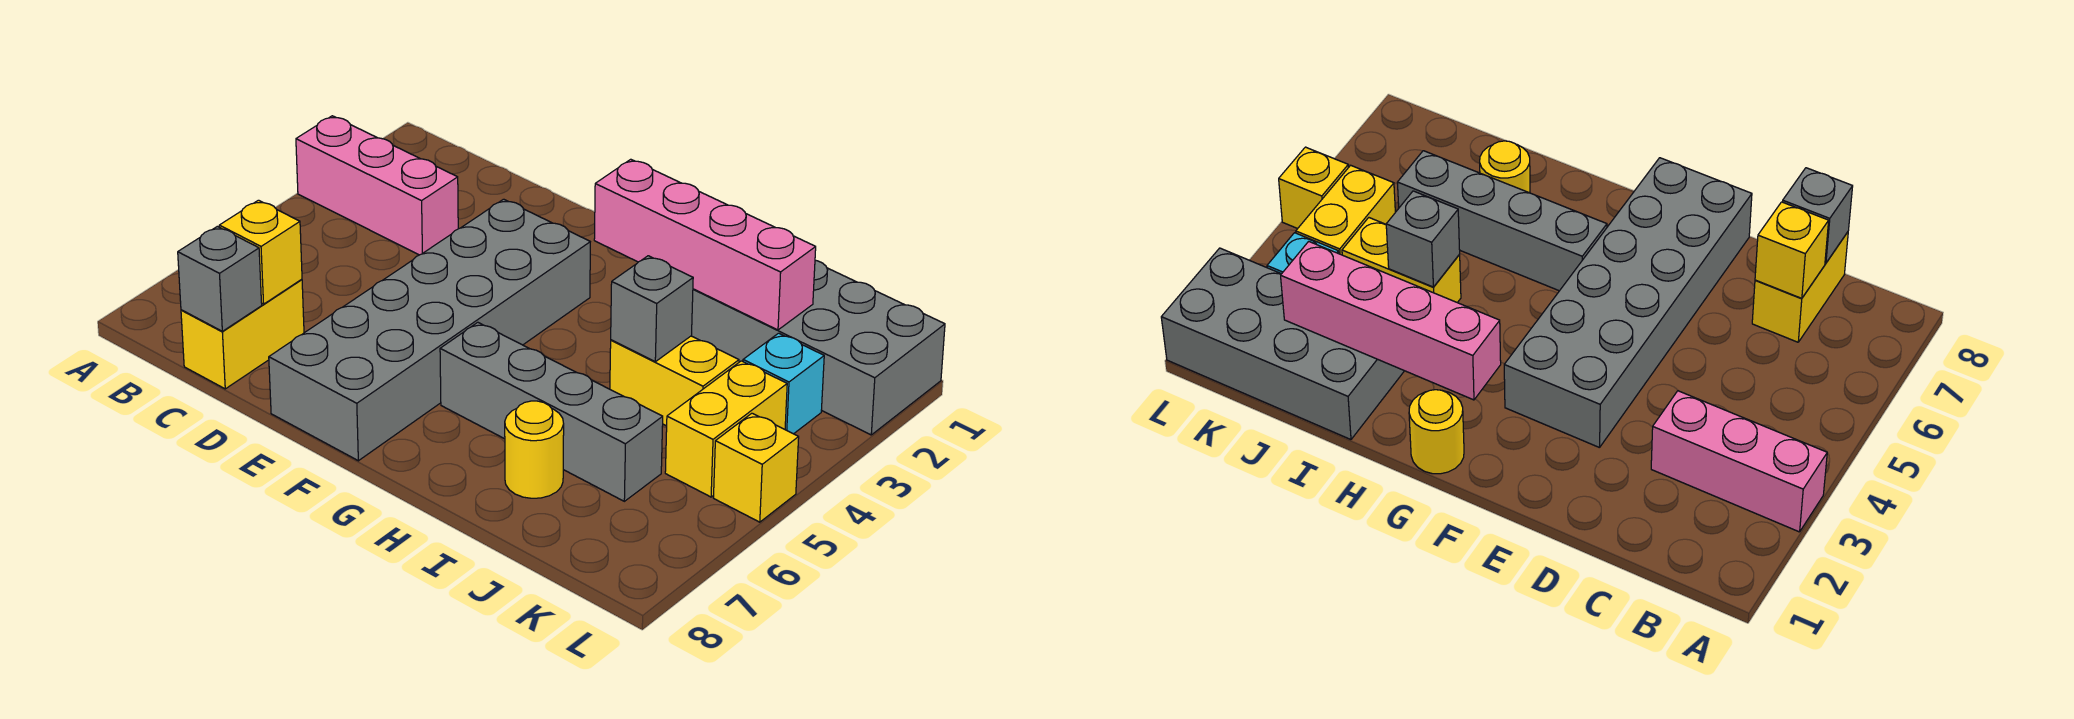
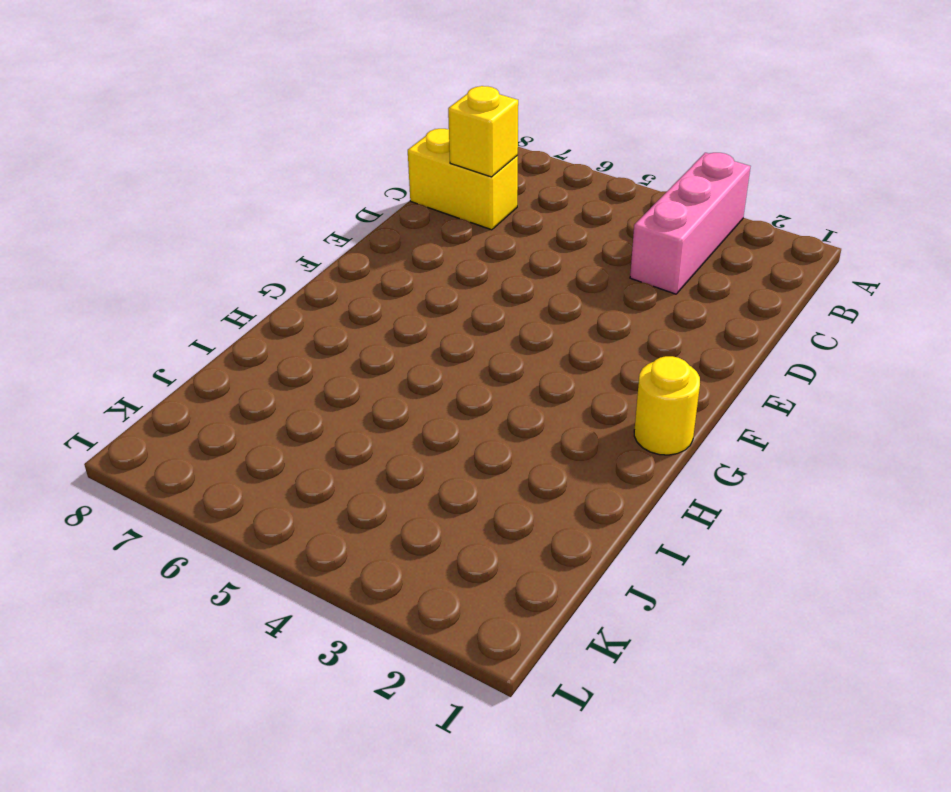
none -> grey 2x6 brick [269,199,590,461]
none -> grey 1x4 brick [440,322,663,501]
none -> grey 2x4 brick [692,260,945,435]

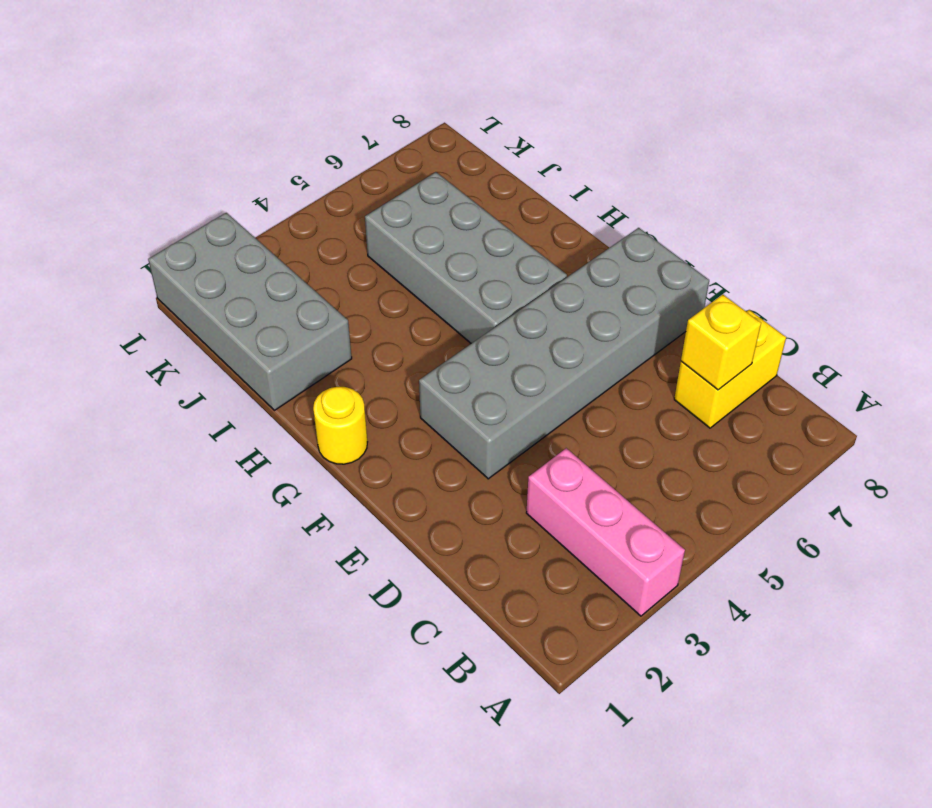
grey 2x4 brick [365,172,567,344] -> grey 1x4 brick [440,322,663,501]
none -> yellow 1x2 brick [610,336,739,426]
none -> yellow 1x1 round brick [505,401,564,498]
none -> cyan 1x1 brick [743,333,824,434]

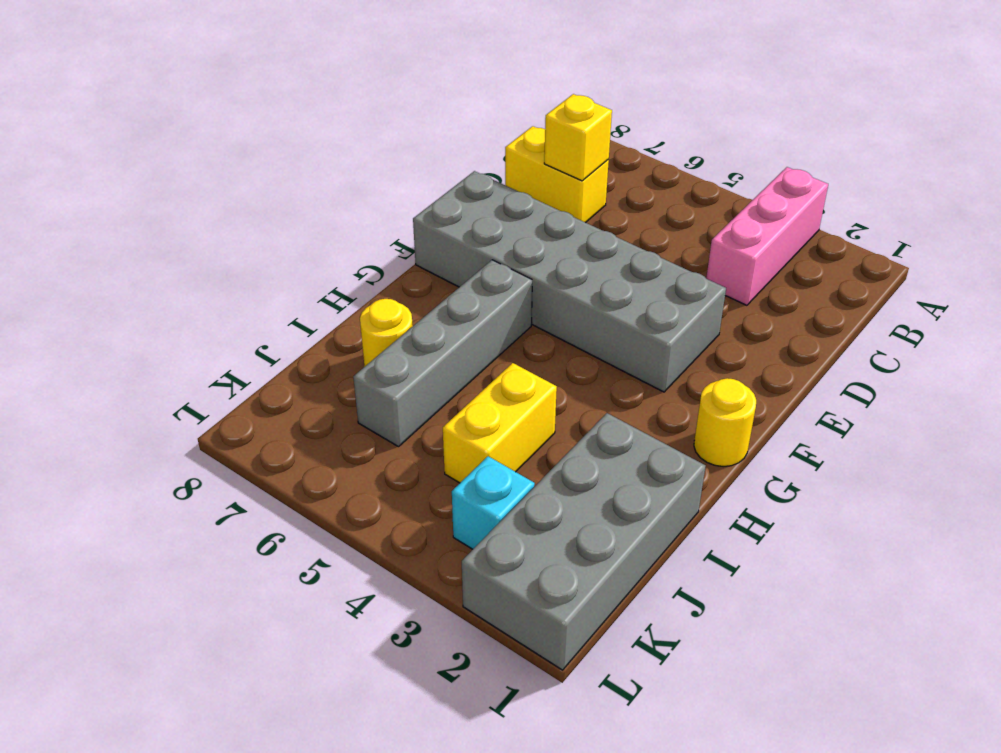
none -> yellow 1x2 brick [665,361,787,497]
none -> yellow 1x1 brick [713,413,799,522]
none -> grey 1x1 brick [178,226,262,331]

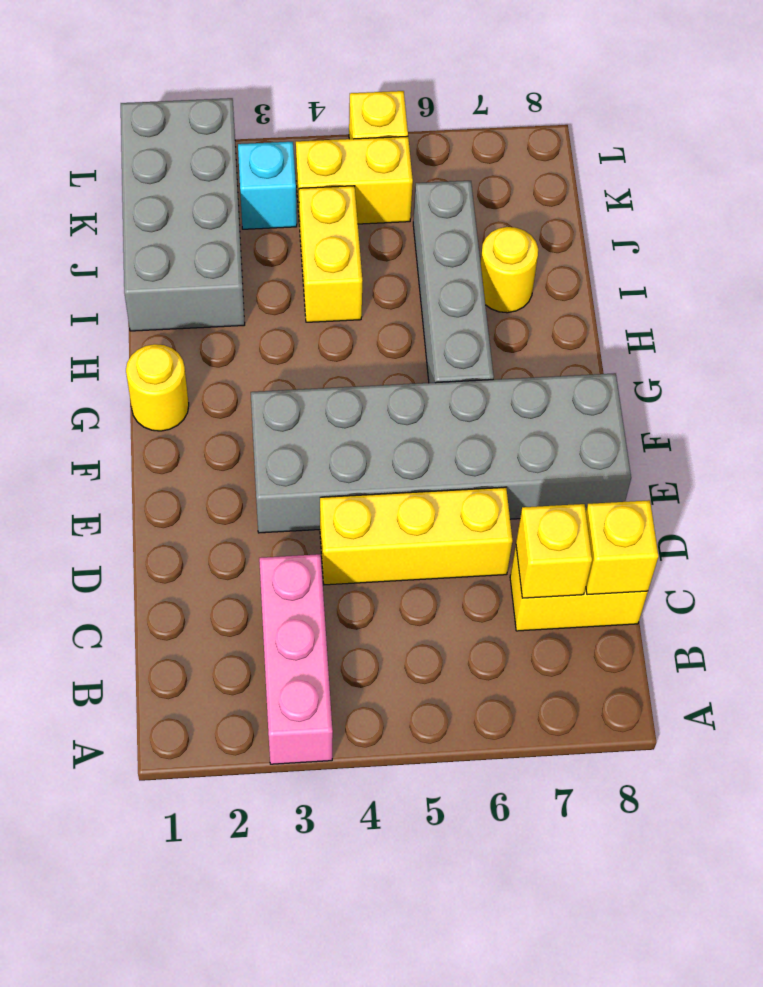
yellow 1x1 brick [586,500,658,595] -> grey 1x1 brick [178,226,262,331]
yellow 1x3 brick [320,487,512,585] -> none
none -> pink 1x4 brick [594,159,816,330]
none -> grey 1x1 brick [611,256,693,362]

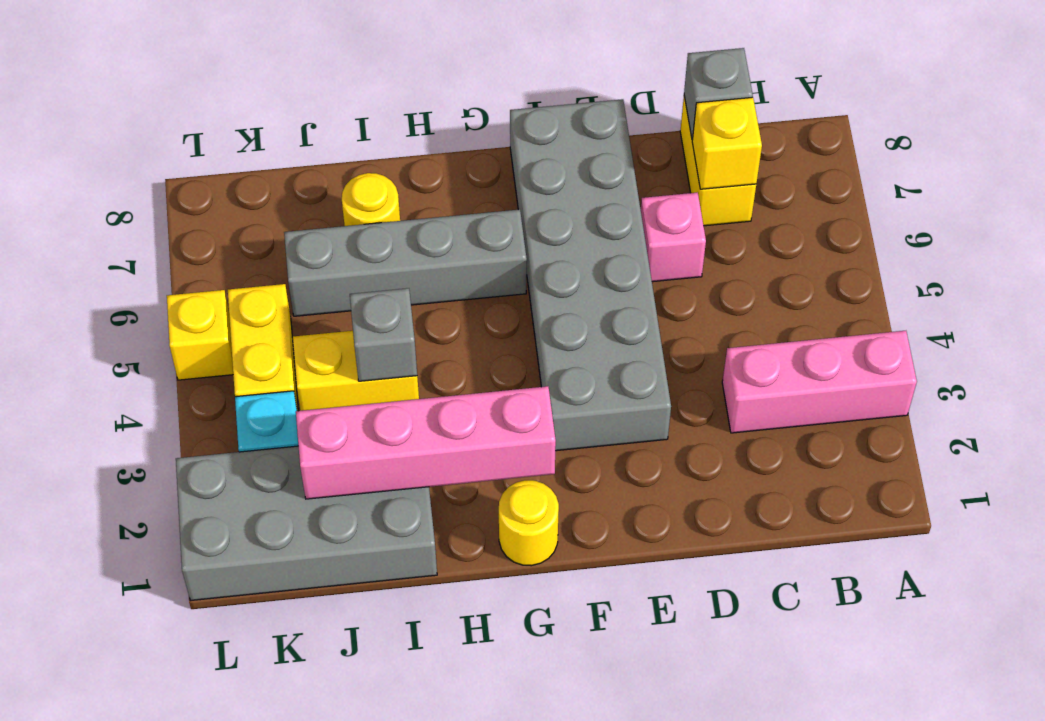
pink 1x1 brick [641,192,706,282] -> none

